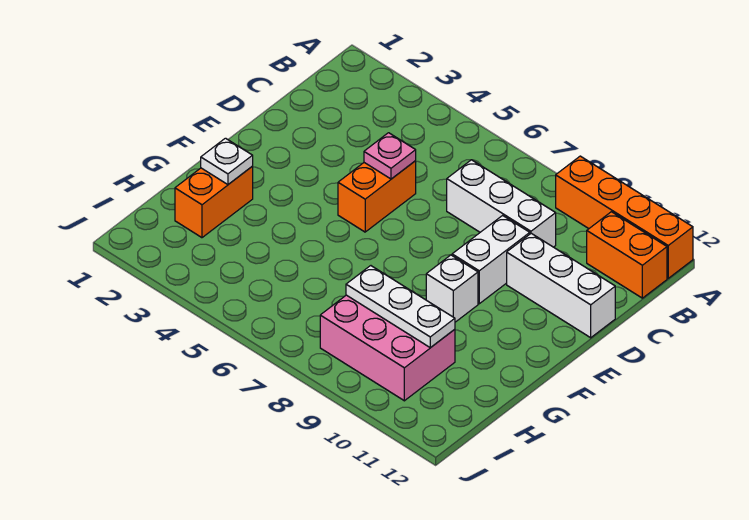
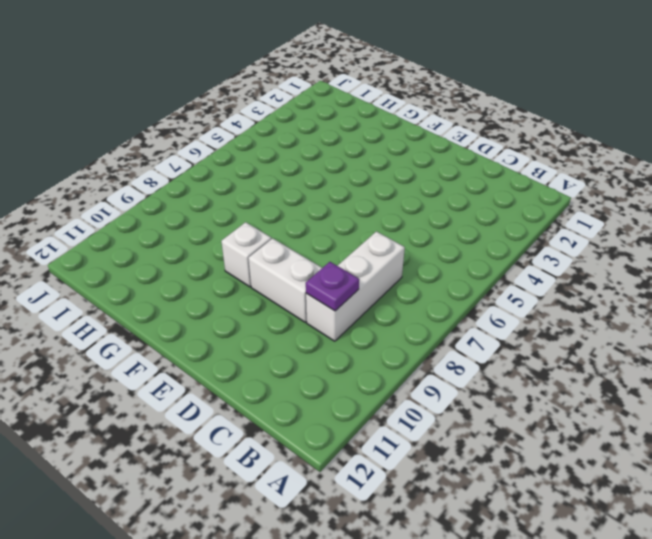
purple 1x1 plate [306,262,359,311] -> none
none -> orange 1x4 brick [556,156,693,278]
none -> orange 1x2 brick [587,212,667,298]
none -> orange 1x2 brick [338,161,416,232]

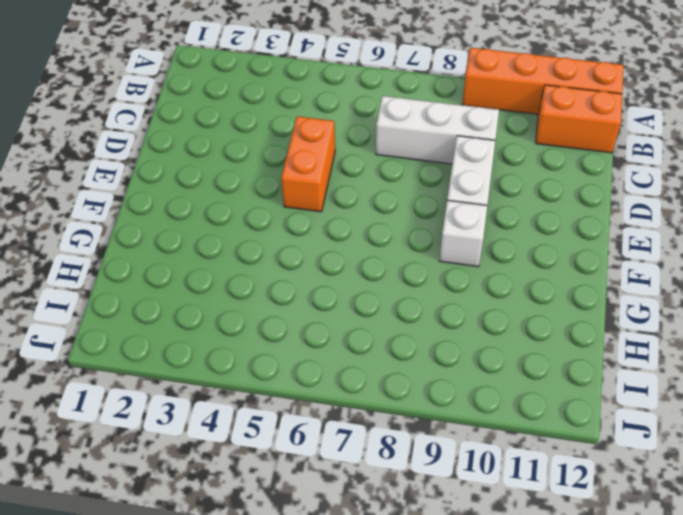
none -> white 1x3 brick [507,233,615,338]
none -> orange 1x2 brick [175,167,253,238]
none -> pink 2x3 brick [320,295,455,401]

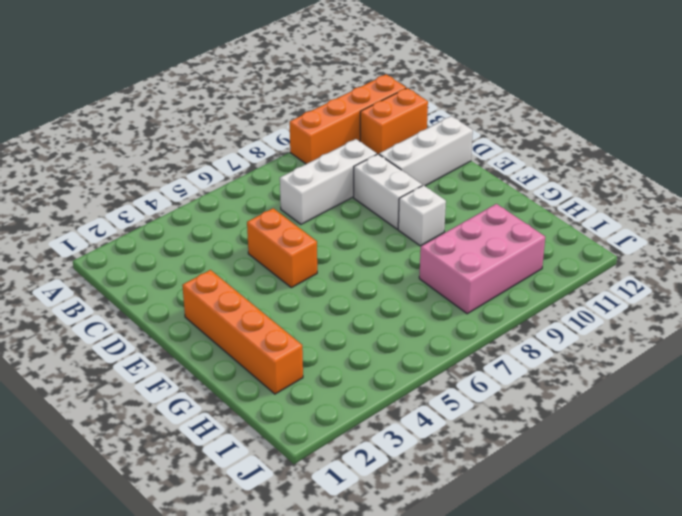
orange 1x4 brick [182,270,303,394] -> orange 1x2 brick [175,167,253,238]
none -> pink 1x1 plate [364,133,416,179]
none -> white 1x1 plate [201,138,253,185]
none -> white 1x3 plate [346,266,455,348]

